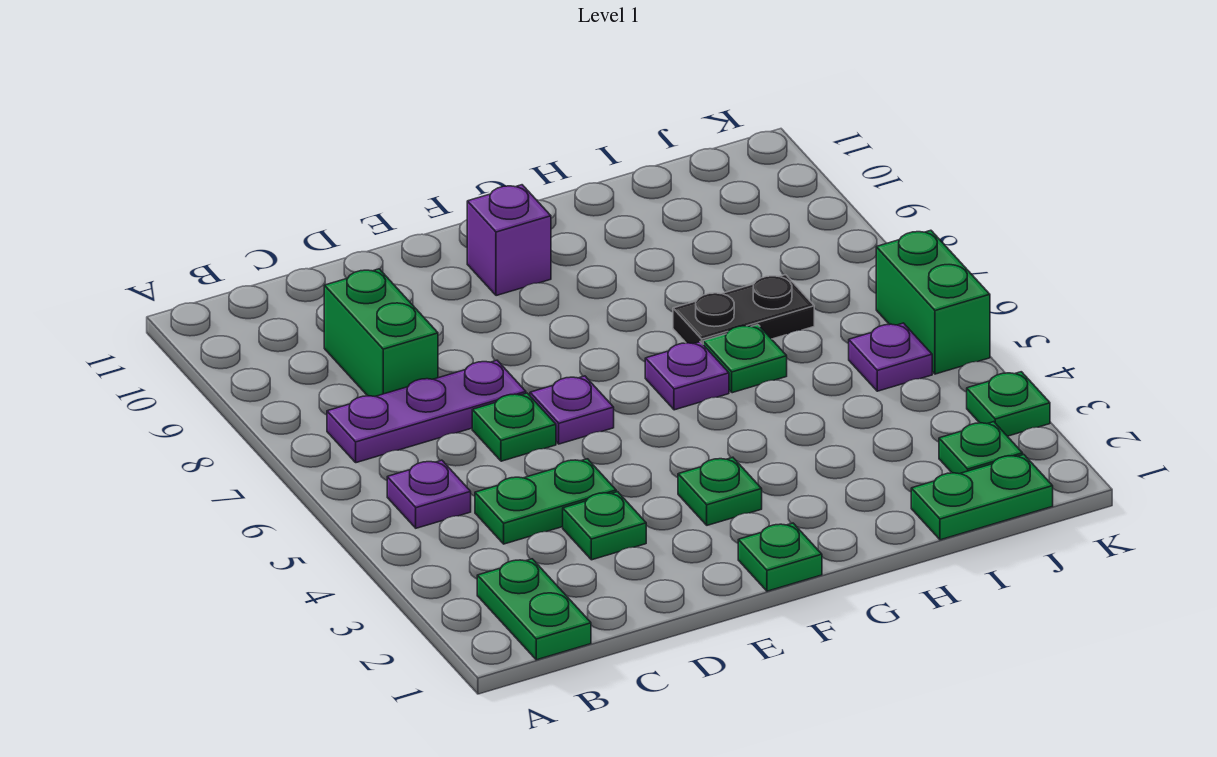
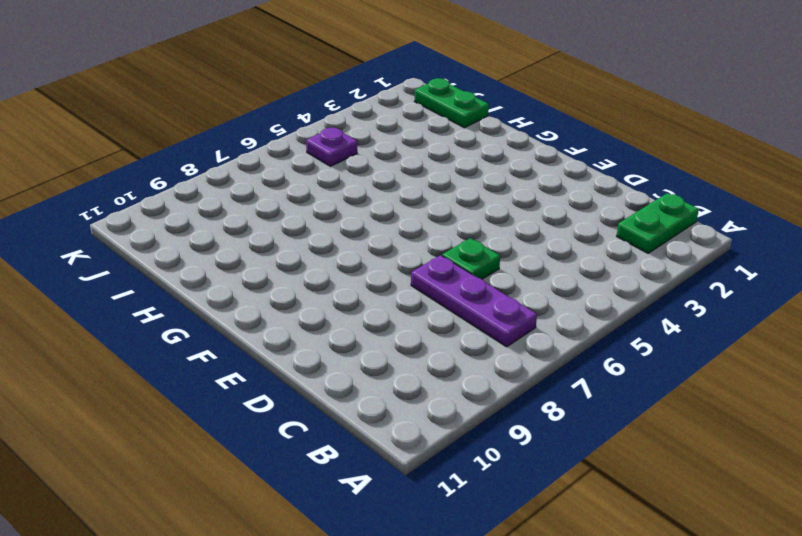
none -> purple 1x1 plate [387,460,471,528]
none -> green 1x2 plate [475,459,616,544]
none -> green 1x2 brick [324,269,438,396]

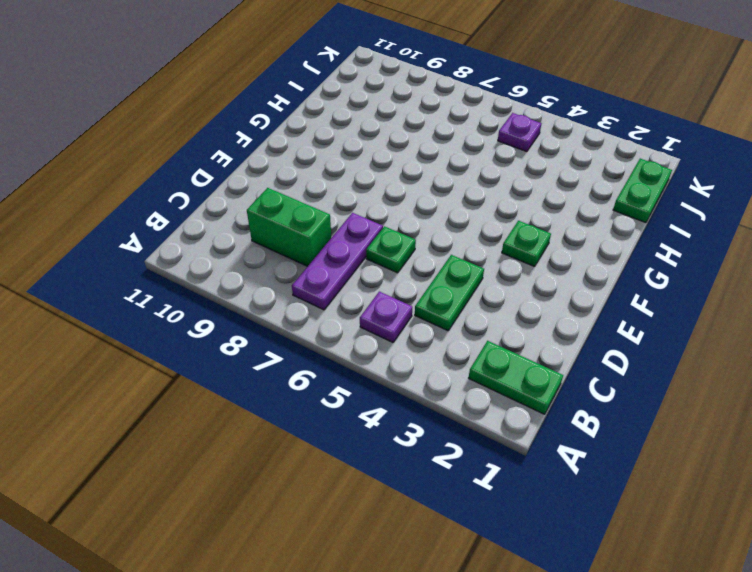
none -> green 1x1 plate [563,492,646,560]
none -> purple 1x1 plate [530,376,614,444]
none -> green 1x1 plate [738,523,822,591]

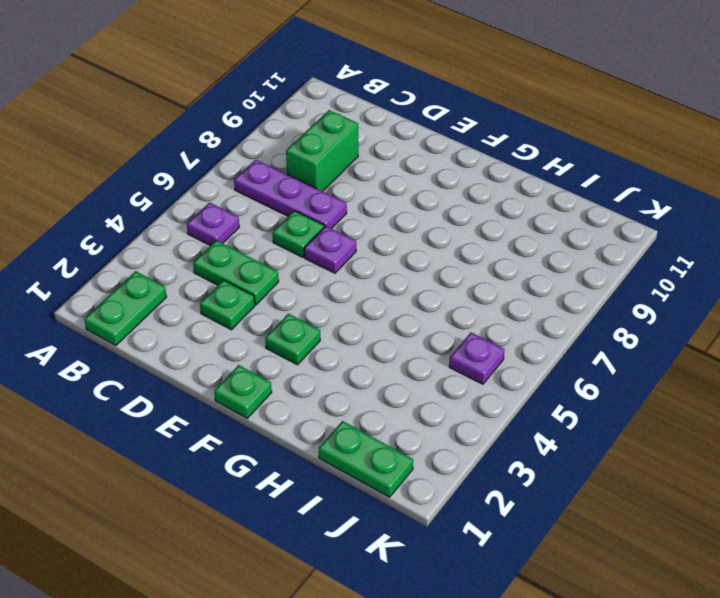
none -> purple 1x1 brick [467,185,551,296]
none -> purple 1x1 plate [645,342,729,410]
none -> green 1x1 plate [703,325,787,393]

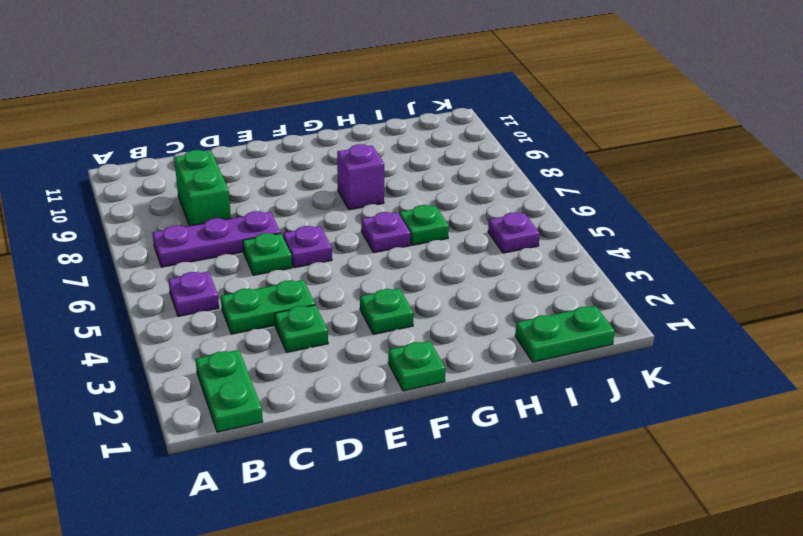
purple 1x1 brick [337,144,384,210] -> purple 1x1 brick moved to [467,185,551,296]
none -> black 1x2 plate [673,275,814,344]
none -> green 1x1 plate [939,422,1023,474]
none -> green 1x1 plate [967,372,1050,436]

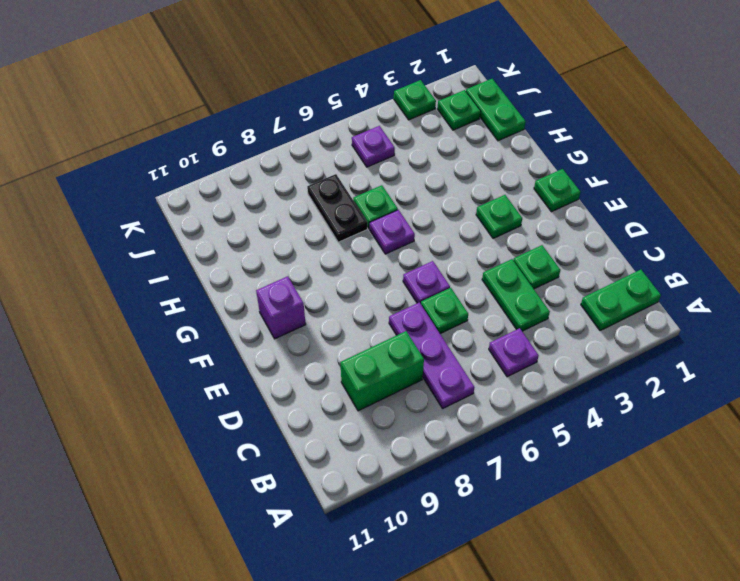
none -> green 1x2 brick [876,230,990,374]

